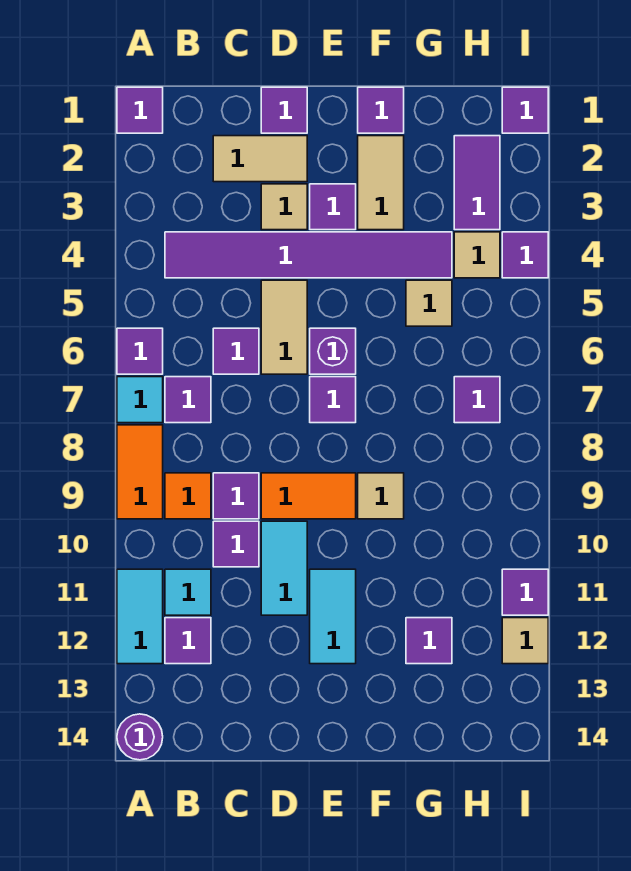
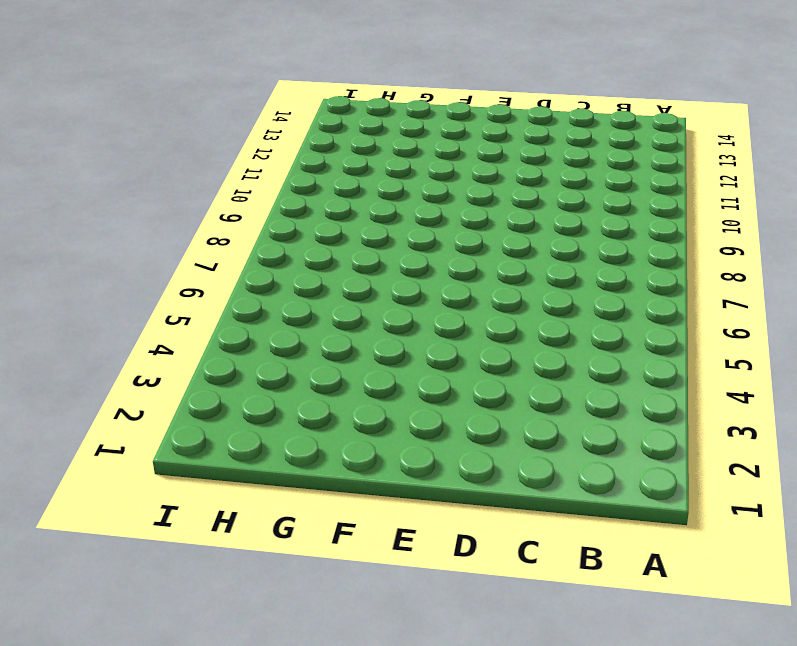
none -> purple 1x1 tile [117,87,163,133]
none -> purple 1x1 tile [117,328,163,374]
none -> cyan 1x1 tile [117,377,163,423]
none -> orange 1x2 tile [117,425,163,519]

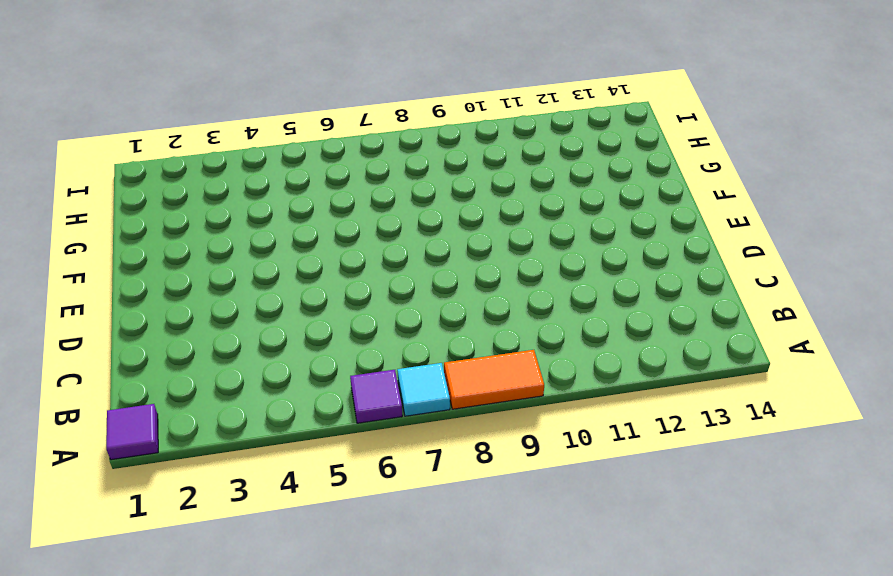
none -> cyan 1x2 tile [117,569,163,664]
none -> purple 1x1 round brick [117,714,163,760]
none -> purple 1x6 tile [165,232,452,278]
none -> purple 1x1 tile [165,377,211,423]

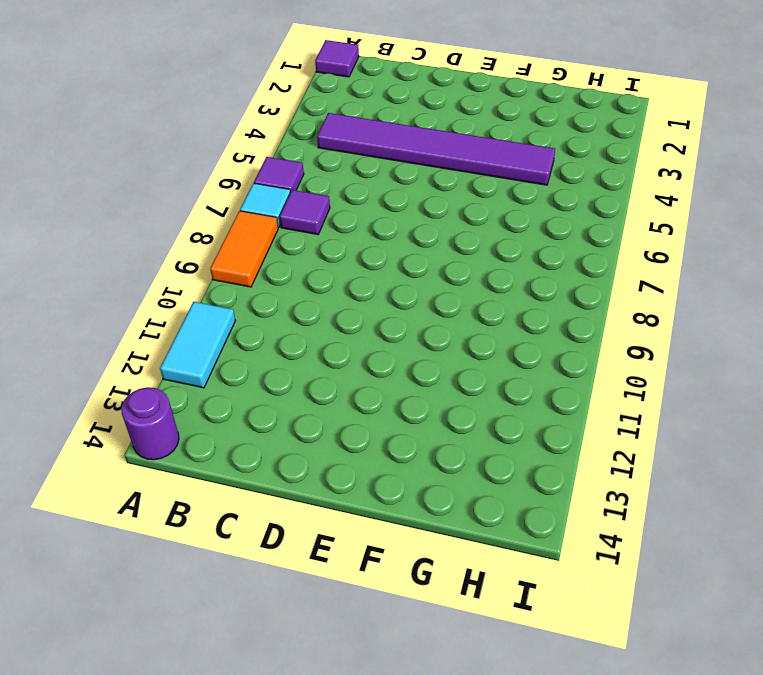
none -> orange 1x1 tile [165,473,211,519]
none -> cyan 1x1 tile [165,569,211,615]
none -> purple 1x1 tile [165,618,211,664]
none -> tan 1x2 tile [213,136,307,182]

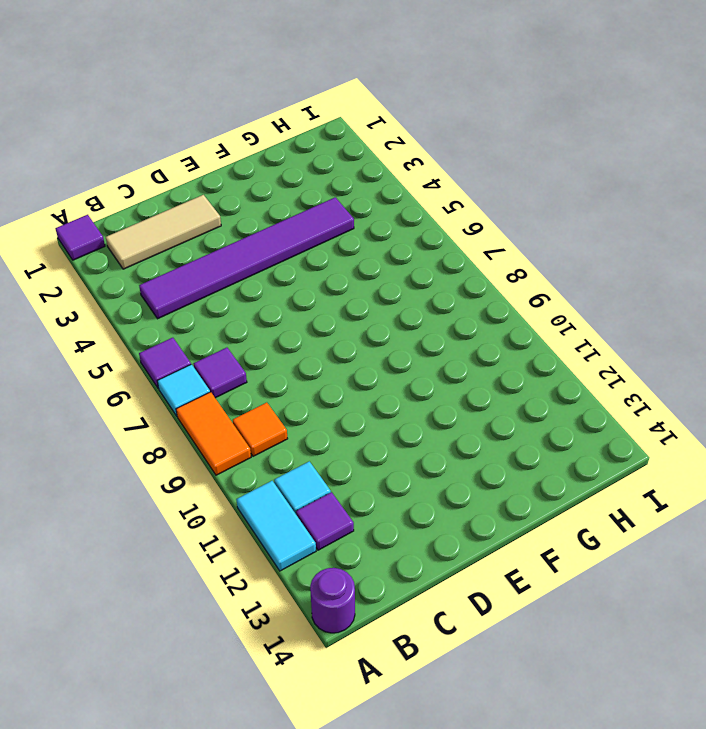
tan 1x3 tile [106,195,221,269] -> tan 1x2 tile [213,136,307,182]
none -> purple 1x1 tile [213,328,259,374]
none -> purple 1x1 tile [213,473,259,519]
none -> purple 1x1 tile [213,521,259,567]
none -> purple 1x1 tile [261,87,307,133]

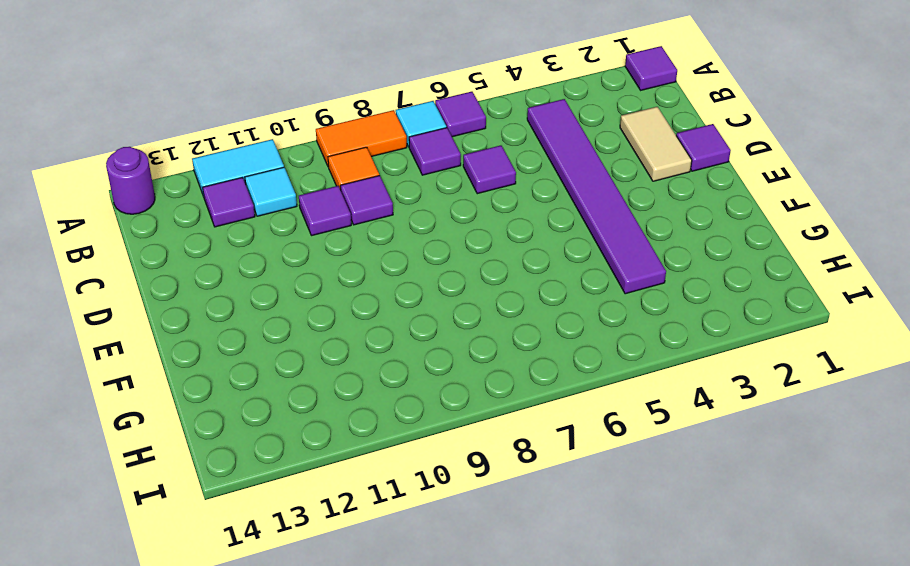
none -> tan 1x1 tile [261,184,307,230]
none -> tan 1x2 tile [261,280,307,374]
none -> orange 1x2 tile [261,473,356,519]
none -> cyan 1x2 tile [261,521,307,615]

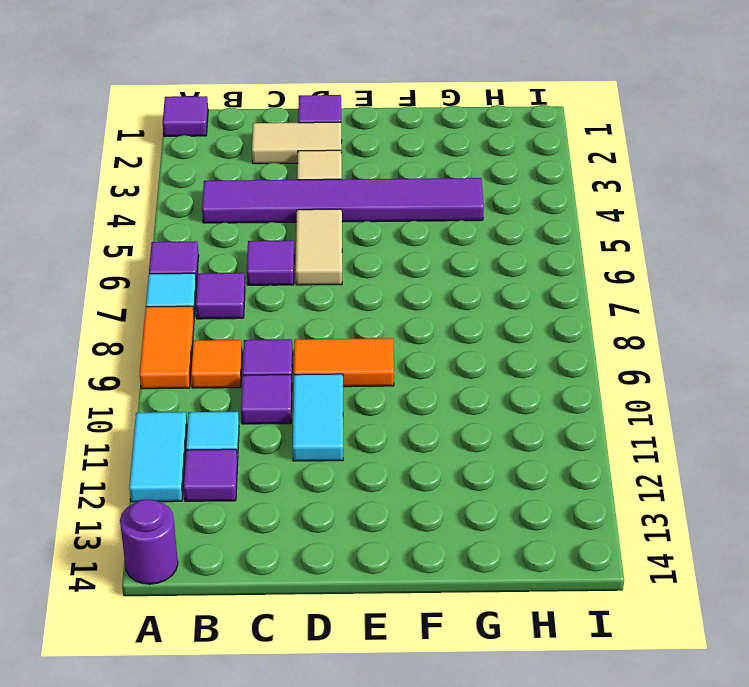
none -> purple 1x1 tile [310,184,356,230]
none -> purple 1x1 brick [310,328,356,374]
none -> purple 1x1 tile [310,377,356,423]
none -> cyan 1x2 tile [310,569,356,664]

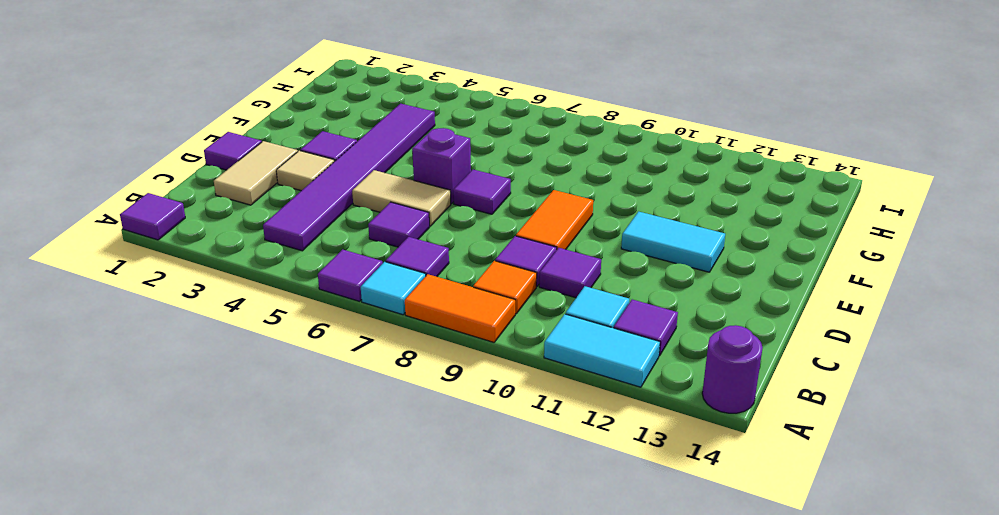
none -> cyan 1x2 tile [261,521,307,615]
none -> purple 1x1 tile [358,87,404,133]
none -> tan 1x2 tile [358,136,404,230]
none -> tan 1x1 tile [358,473,404,519]

